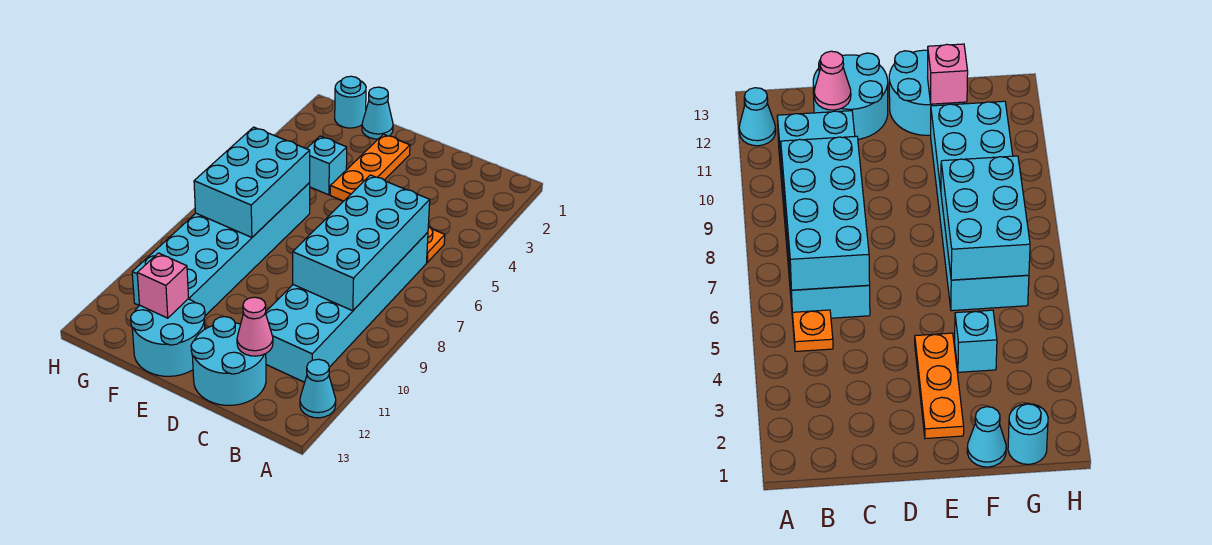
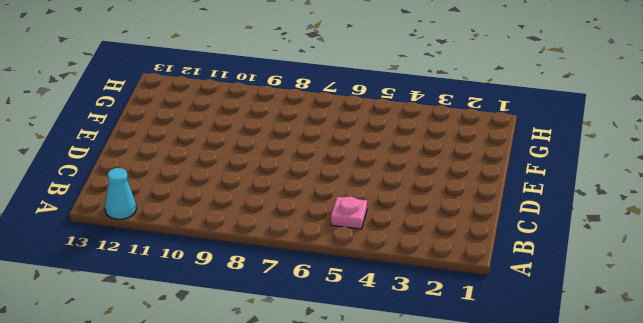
pink 1x1 plate [331,197,367,229] -> orange 1x1 plate [427,227,445,262]
none -> cyan 2x6 brick [265,232,428,382]
none -> cyan 2x2 round brick [191,317,266,405]
none -> orange 1x3 plate [330,134,410,201]

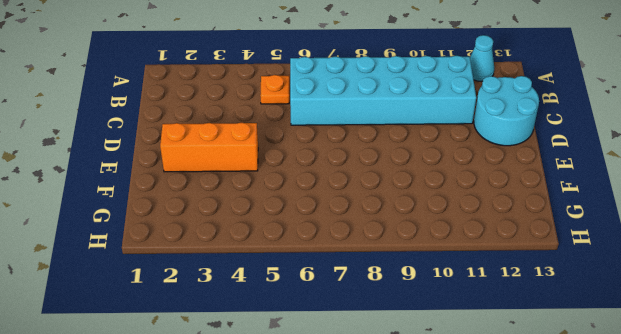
orange 1x3 brick [160,123,258,172] -> orange 1x3 plate [330,134,410,201]
none -> cyan 2x2 round brick [131,299,205,376]
none -> cyan 1x1 cone [362,87,393,139]
none -> cyan 1x1 brick [307,136,347,195]

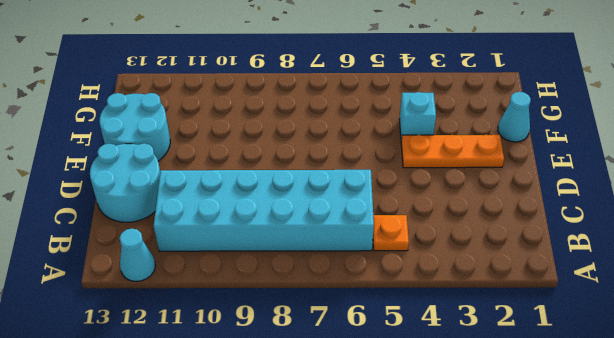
none -> cyan 2x6 brick [132,183,310,316]
none -> cyan 1x1 round brick [335,76,366,128]
none -> cyan 2x4 brick [293,175,430,311]

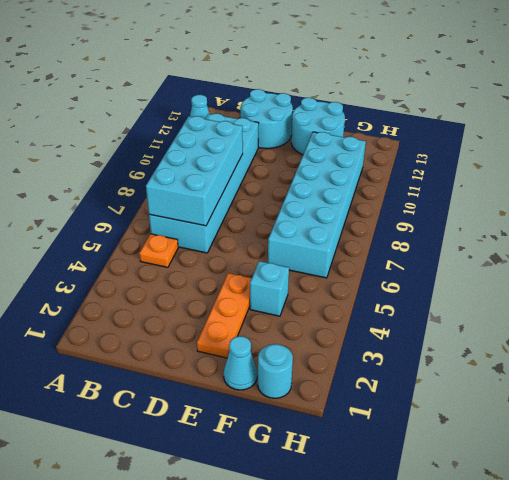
none -> pink 1x1 cone [237,297,273,356]
none -> cyan 2x3 brick [194,127,310,237]
none -> pink 1x1 brick [137,253,189,318]

